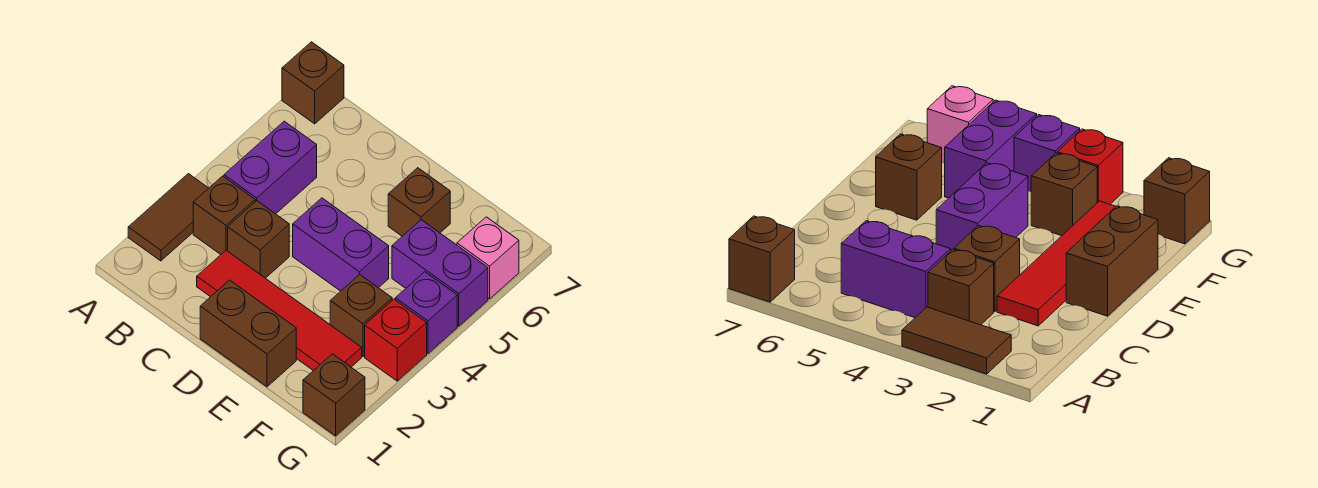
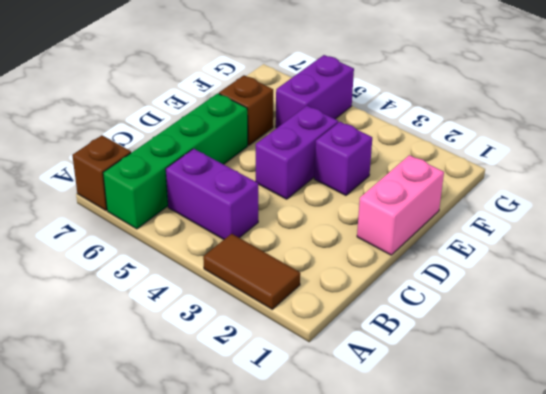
green 1x4 brick [103,93,248,229] -> none
pink 1x2 brick [357,155,444,255] -> brown 1x2 brick [200,280,296,387]
purple 1x1 brick [314,122,372,195] -> purple 1x1 brick moved to [395,272,457,354]
none -> brown 1x1 brick [193,176,255,254]
none -> red 1x4 tile [197,250,362,371]
none -> brown 1x1 brick [228,201,289,278]

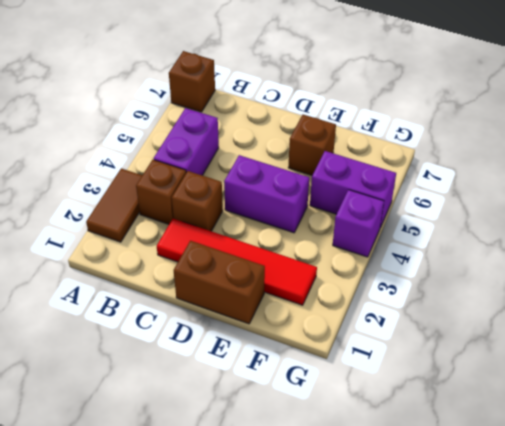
none -> brown 1x1 brick [330,275,392,356]
none -> brown 1x1 brick [303,354,365,436]
none -> red 1x1 brick [365,299,427,381]

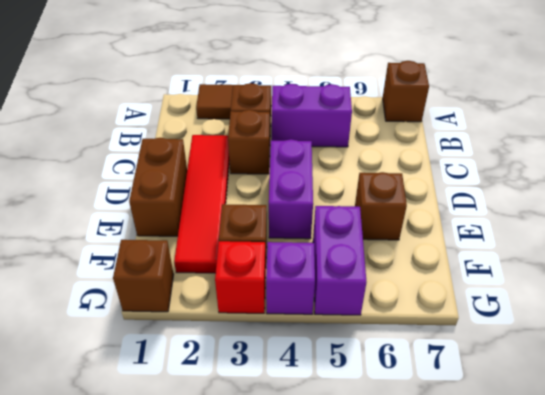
none -> pink 1x1 brick [457,217,519,299]

